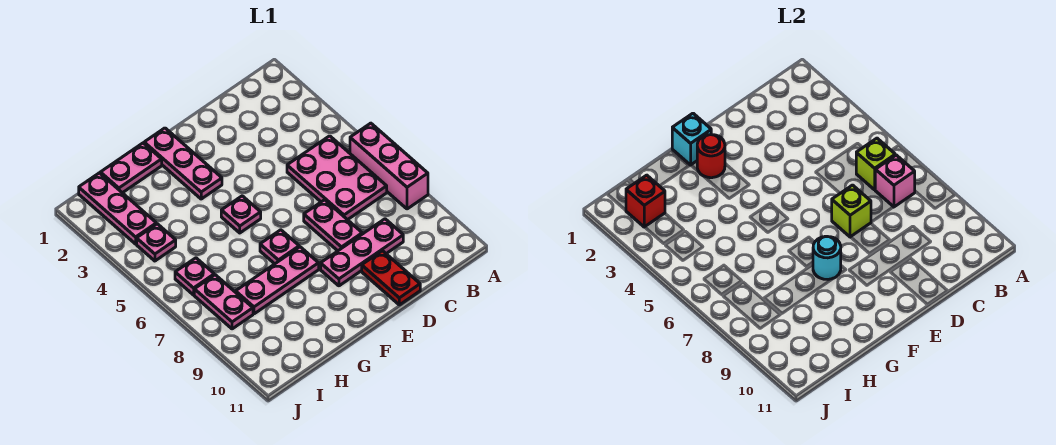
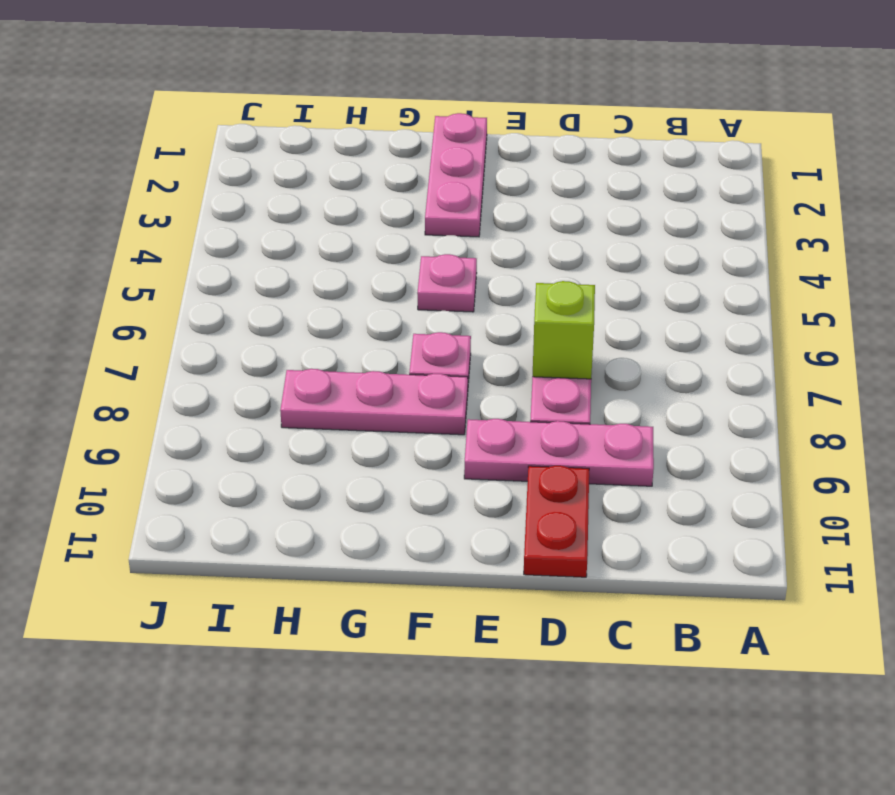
none -> pink 1x3 brick [350,123,428,209]
none -> pink 2x3 plate [287,136,387,220]
none -> pink 1x2 plate [100,143,162,193]

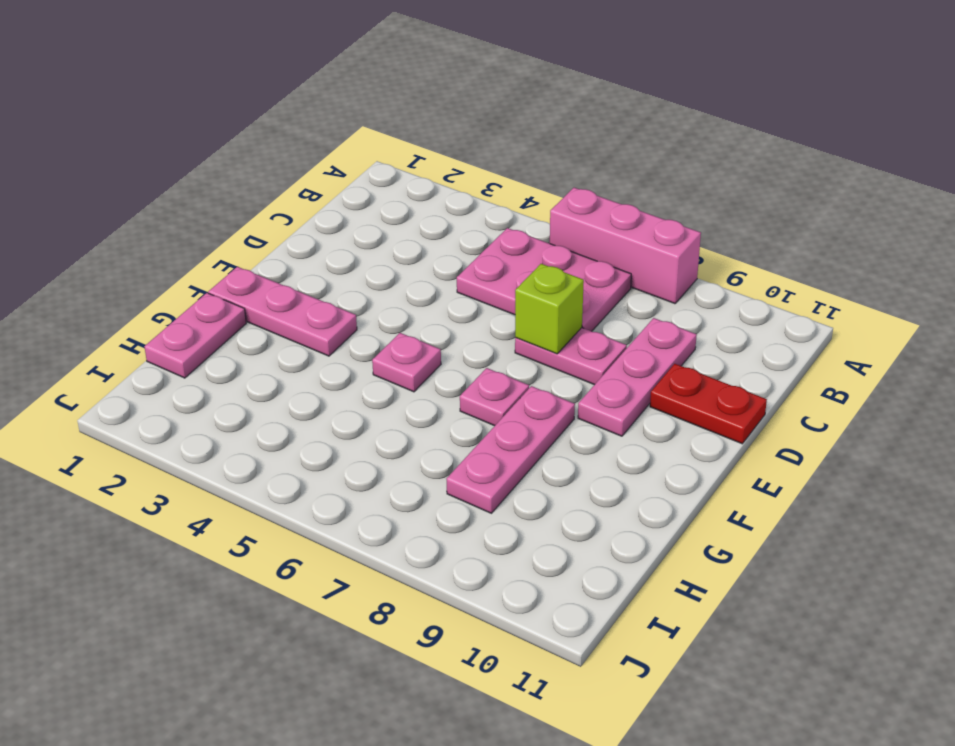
none -> pink 1x3 plate [79,173,156,244]
none -> pink 1x1 plate [137,224,176,261]
none -> pink 1x1 plate [175,258,214,295]

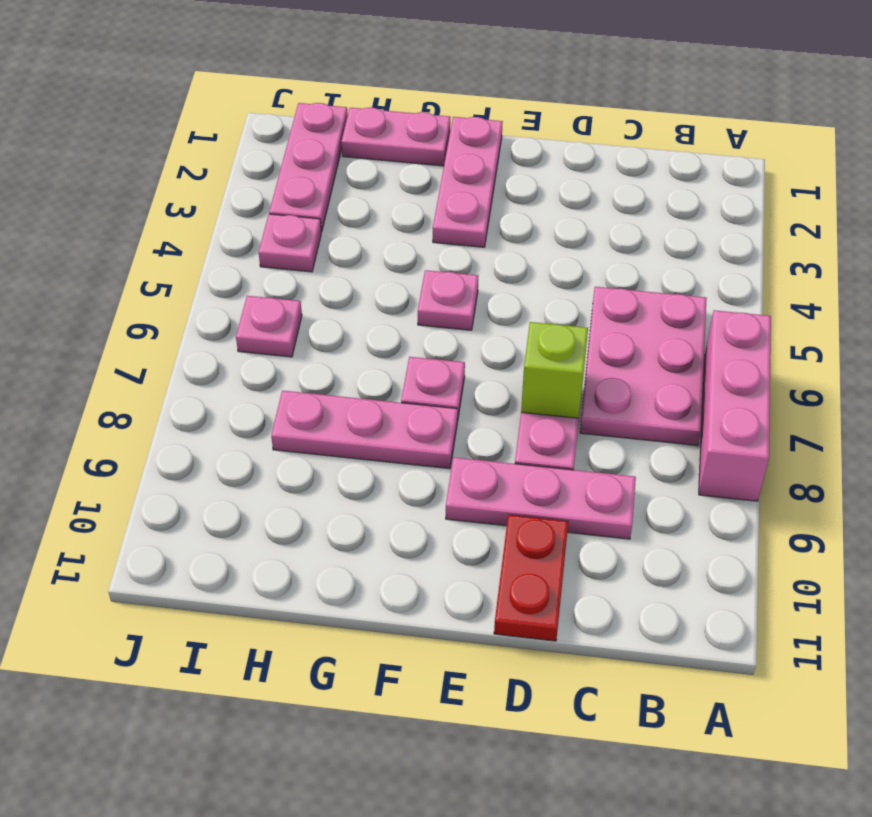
none -> pink 1x2 plate [194,275,253,329]
none -> lime 1x1 brick [856,138,895,190]
none -> pink 1x1 brick [875,155,915,207]

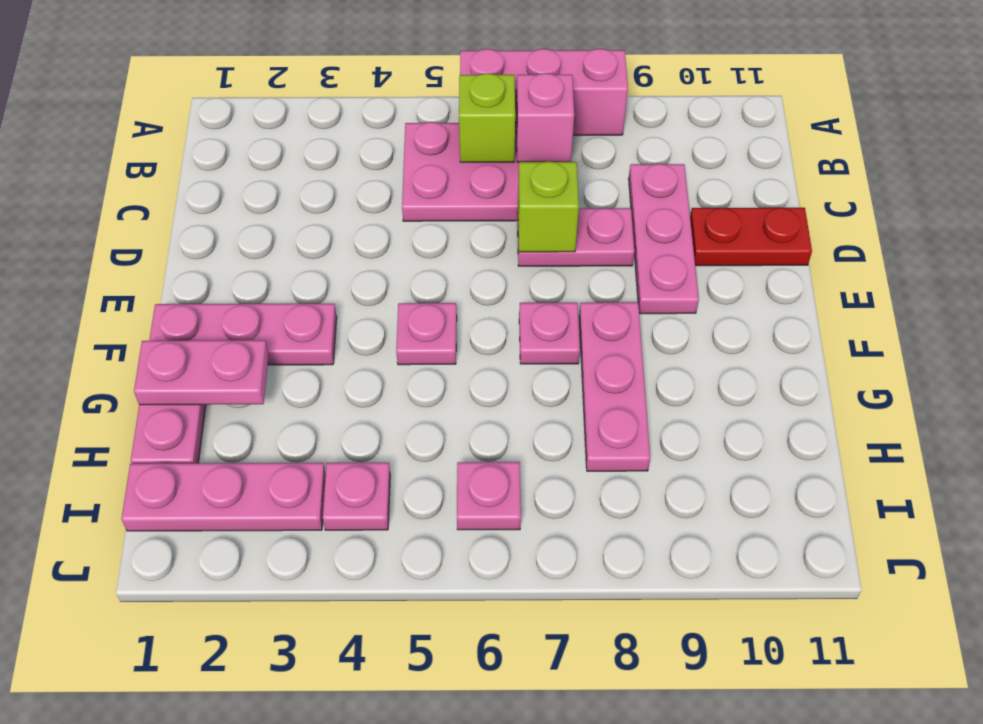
pink 1x2 plate [134,340,269,405] -> pink 1x2 plate moved to [194,275,253,329]
none -> cyan 1x1 brick [672,113,711,165]
none -> red 1x1 round brick [697,135,725,178]
none -> cyan 1x1 round brick [813,236,841,279]

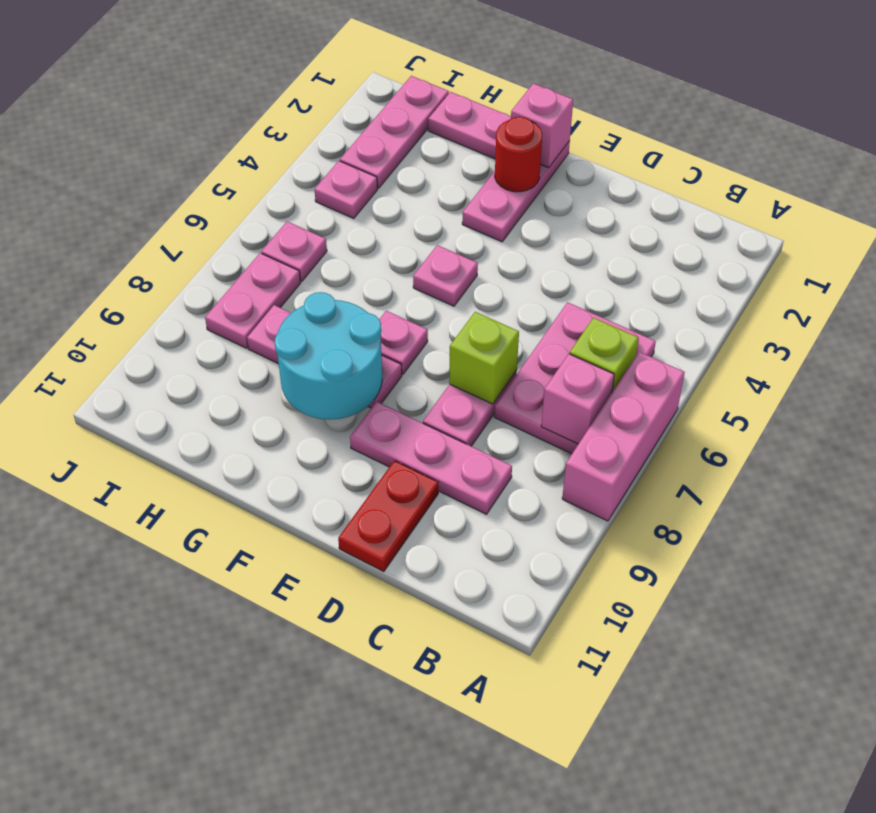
pink 1x1 brick [511,83,573,168] -> cyan 1x1 brick [672,113,711,165]
cyan 2x2 round brick [275,292,382,419] -> cyan 1x1 round brick [813,236,841,279]
none -> red 1x1 brick [626,175,665,227]

